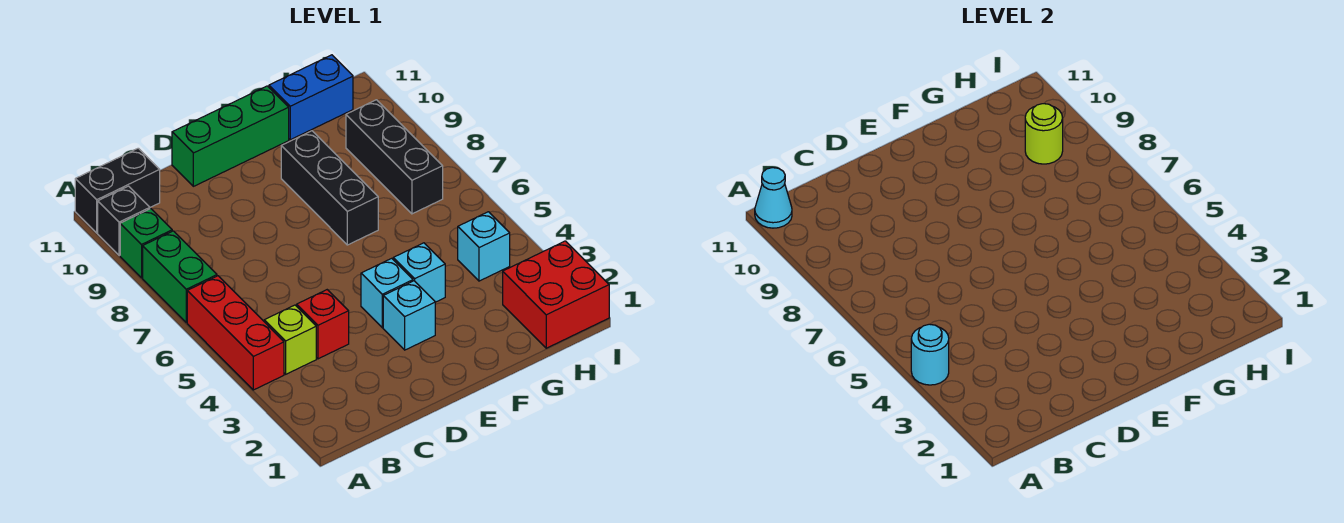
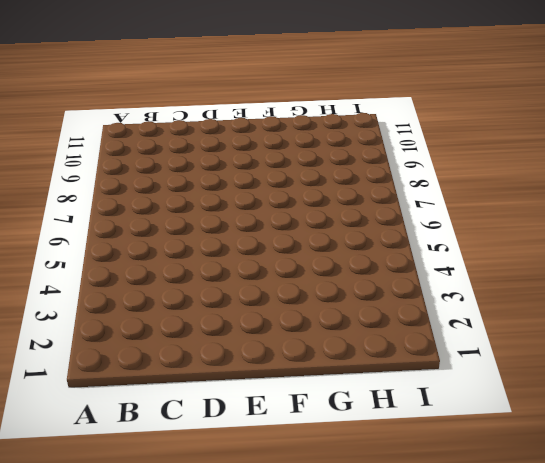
none -> red 1x3 brick [187,276,284,390]
none -> green 1x2 brick [143,231,217,323]
none -> green 1x1 brick [120,209,172,278]

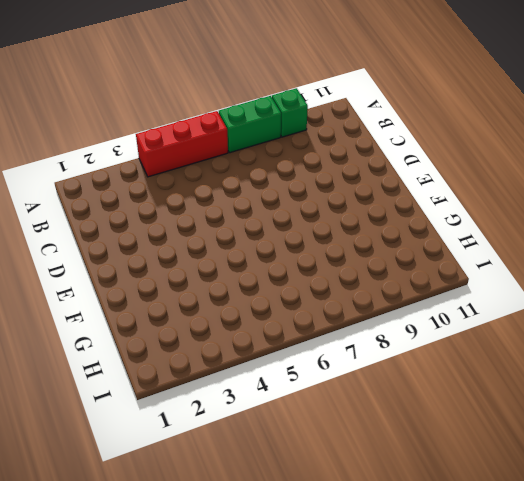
none -> black 1x1 brick [98,186,150,256]
none -> black 1x2 brick [75,148,160,233]
none -> lime 1x1 brick [264,305,316,374]

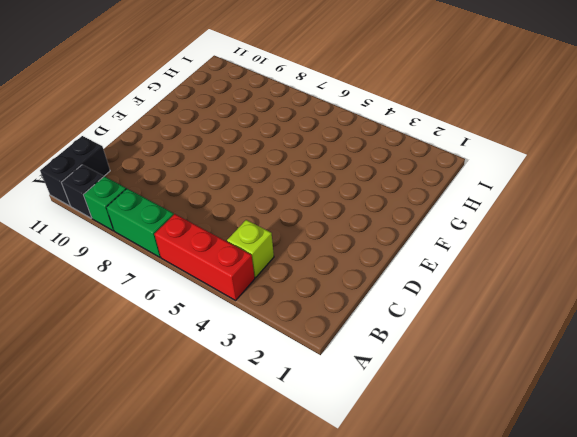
none -> red 1x1 brick [297,290,349,359]
none -> green 1x3 brick [172,86,289,186]
none -> cyan 1x1 brick [383,281,435,350]

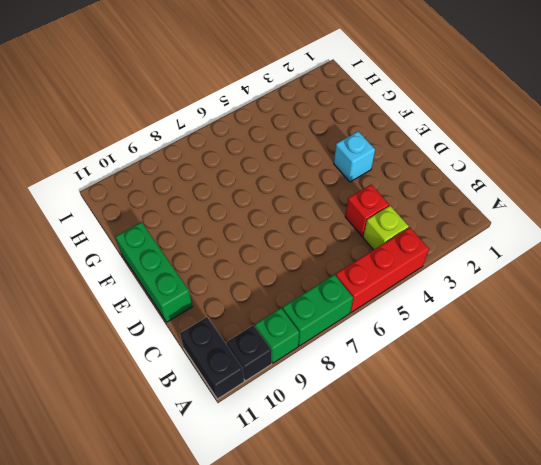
none -> cyan 1x1 brick [361,258,413,328]
none -> cyan 1x1 brick [393,243,445,302]
none -> black 1x3 brick [281,131,378,245]

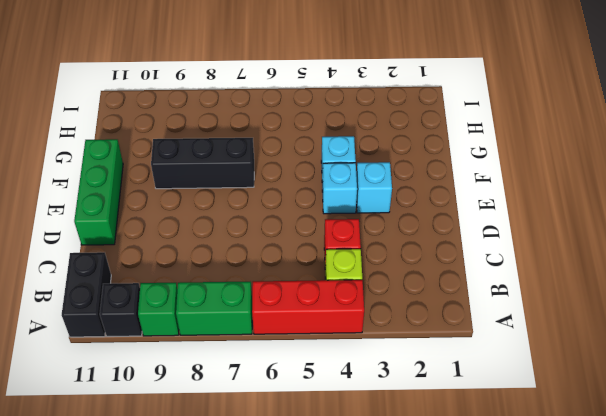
none -> blue 1x2 brick [269,55,353,140]
none -> red 2x2 brick [503,241,609,348]
none -> cyan 1x1 brick [458,212,510,281]

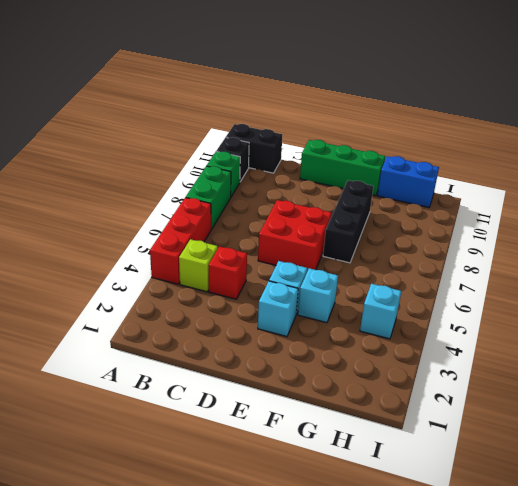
red 2x2 brick [258,200,332,271] -> red 2x2 brick moved to [503,241,609,348]
none -> black 1x3 brick [346,100,443,214]
none -> cyan 1x1 round brick [911,324,949,385]
none -> cyan 1x1 cone [755,168,792,228]

